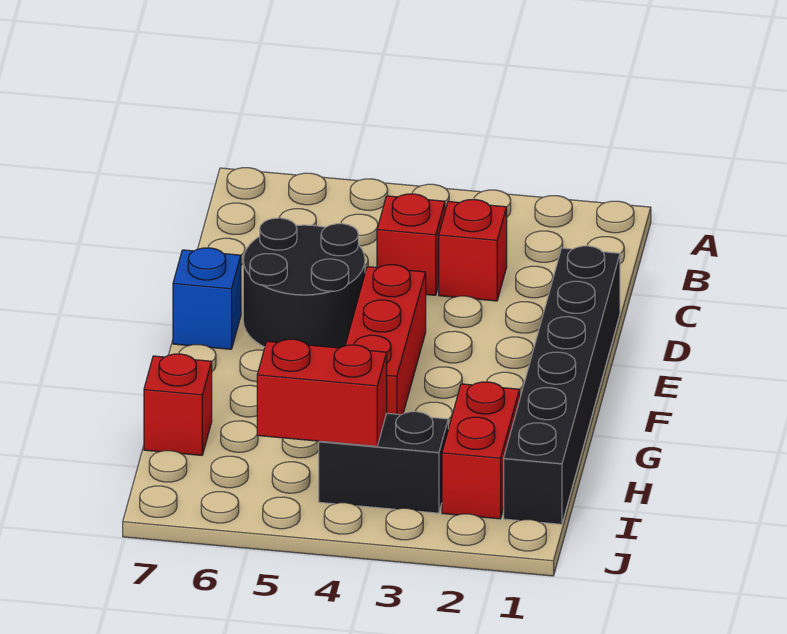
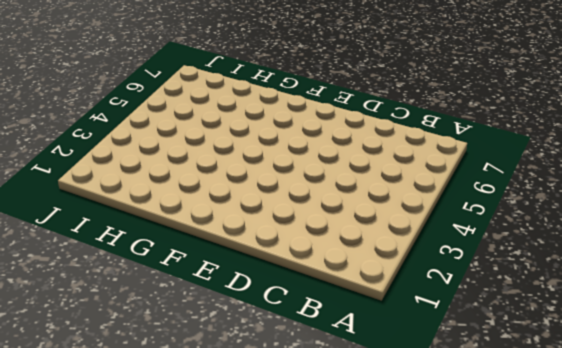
none -> red 1x1 brick [439,200,507,301]
none -> red 1x1 brick [377,194,445,295]

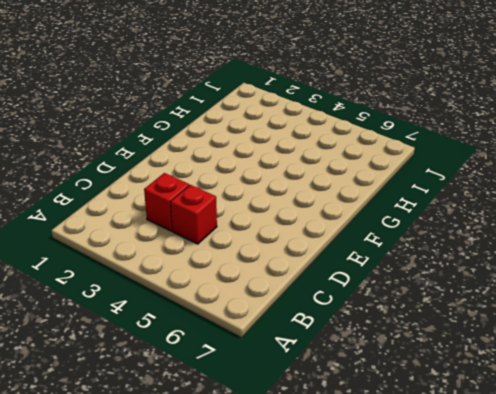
none -> black 1x6 brick [504,246,620,524]
none -> black 2x2 round brick [243,218,365,348]

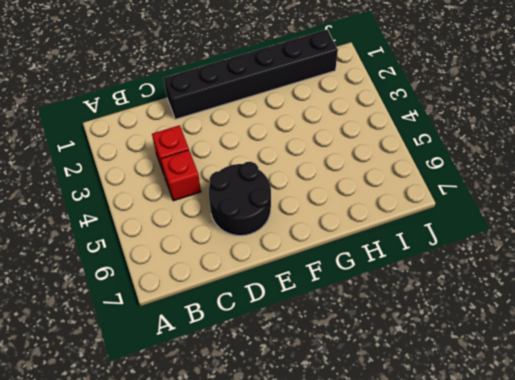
none -> red 1x3 brick [345,265,426,415]
none -> blue 1x1 brick [173,248,241,349]

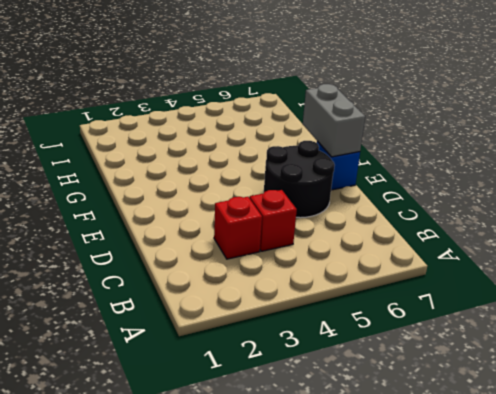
grey 1x2 brick [303,84,365,157] -> none
none -> black 1x6 brick [504,246,620,524]
none -> red 1x3 brick [345,265,426,415]

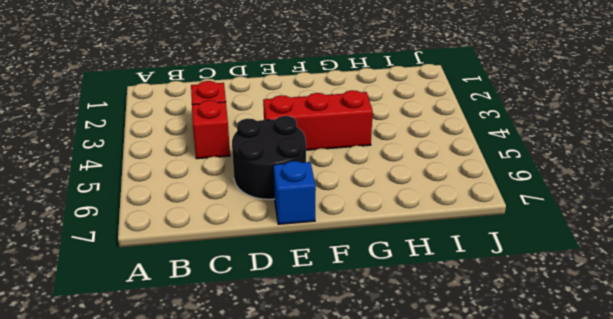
none -> black 1x6 brick [504,246,620,524]
none -> red 1x2 brick [442,382,520,519]

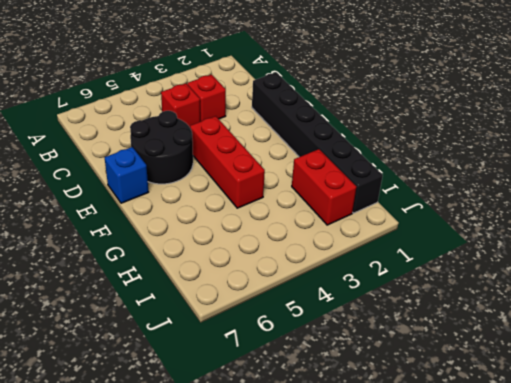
none -> red 1x1 brick [144,354,212,455]
none -> black 1x2 brick [319,412,448,513]

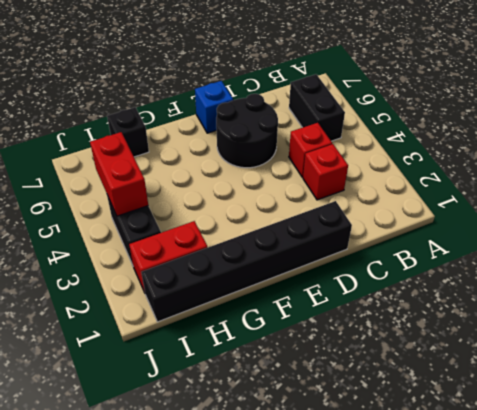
black 1x2 brick [289,74,345,141] -> none
black 1x1 brick [107,107,149,157] -> red 1x1 brick [144,354,212,455]
none -> red 1x3 brick [345,265,426,415]

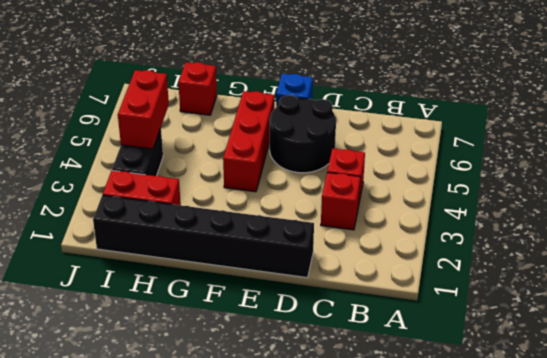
red 1x3 brick [223,91,274,192] -> red 1x3 brick turned to [345,265,426,415]

